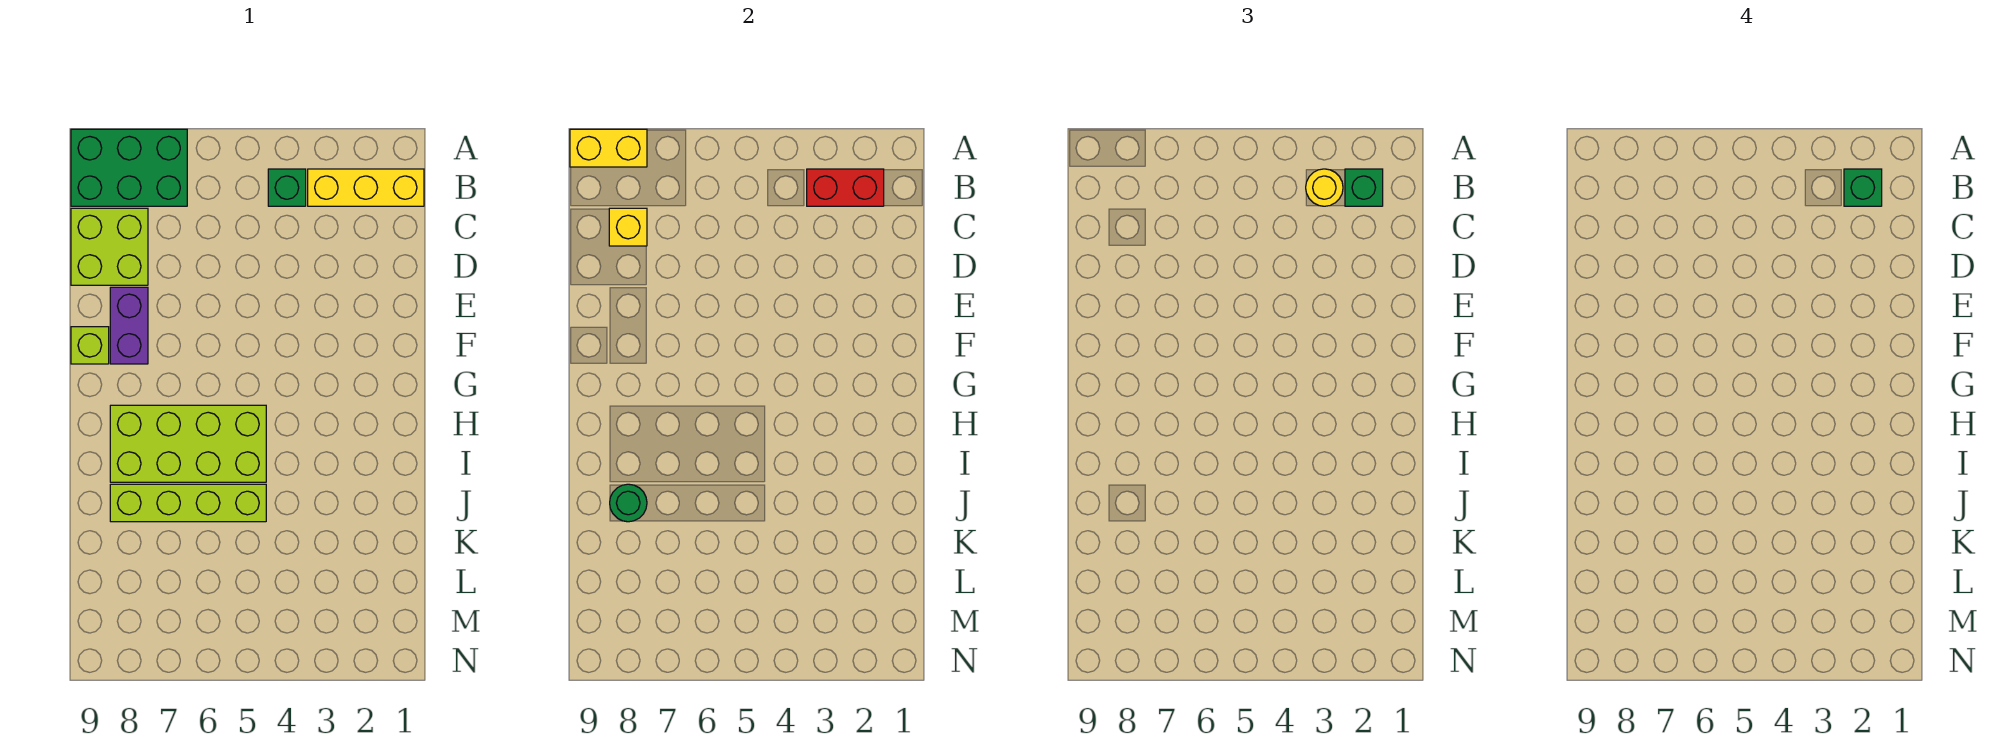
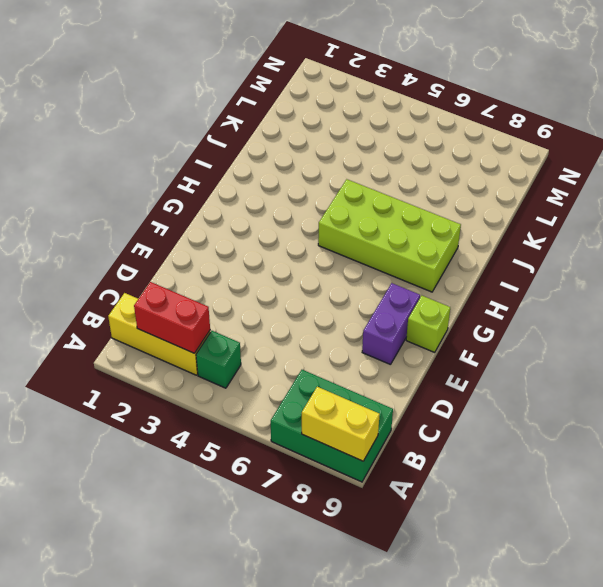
none -> lime 2x2 brick [71,208,148,285]
none -> lime 1x4 brick [110,484,266,522]
none -> yellow 1x1 brick [609,208,647,246]

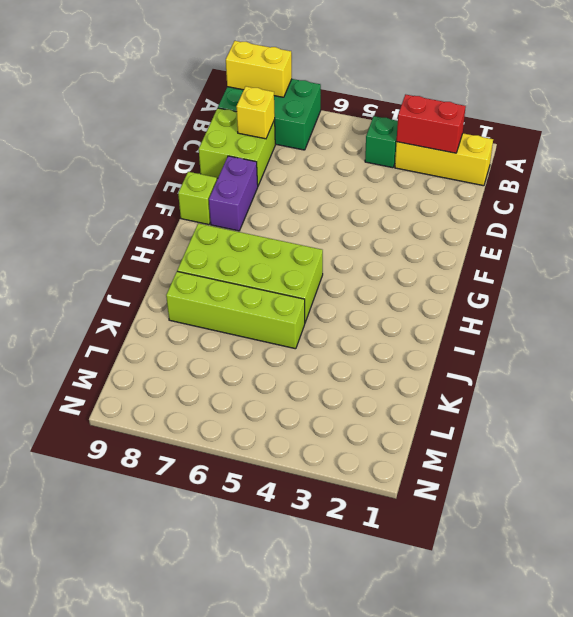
none -> green 1x1 round brick [610,484,647,522]
none -> green 1x1 brick [1345,169,1383,206]
none -> yellow 1x1 round brick [1306,169,1343,206]

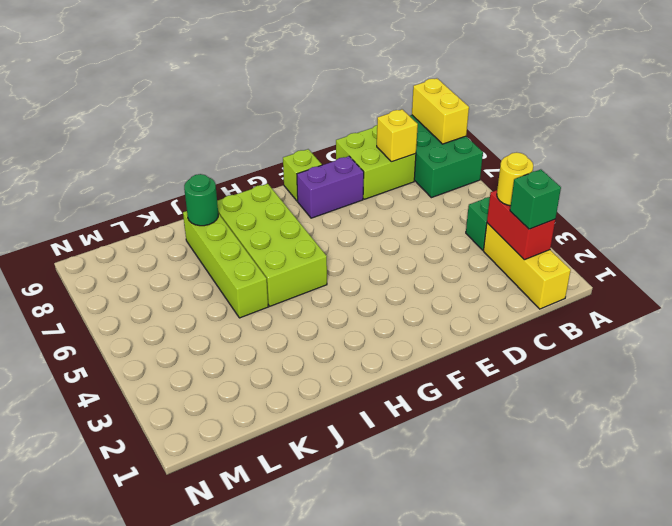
none -> green 1x1 brick [1844,169,1882,206]

